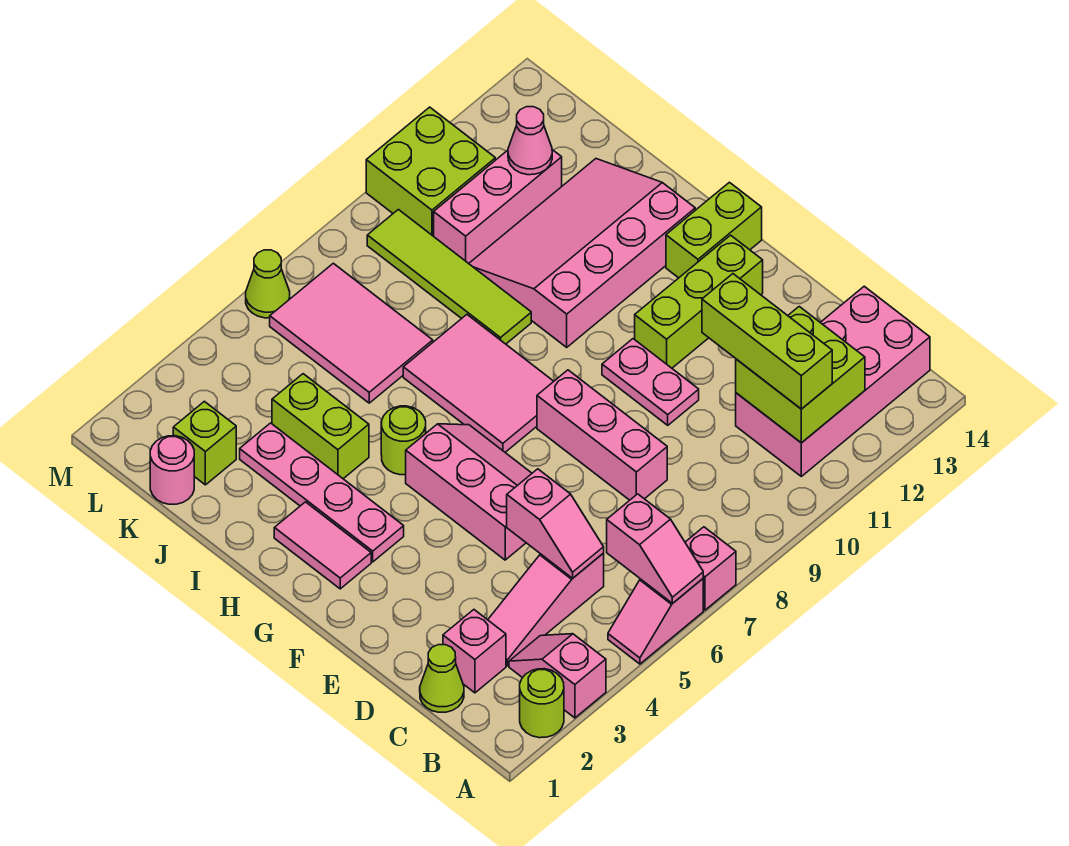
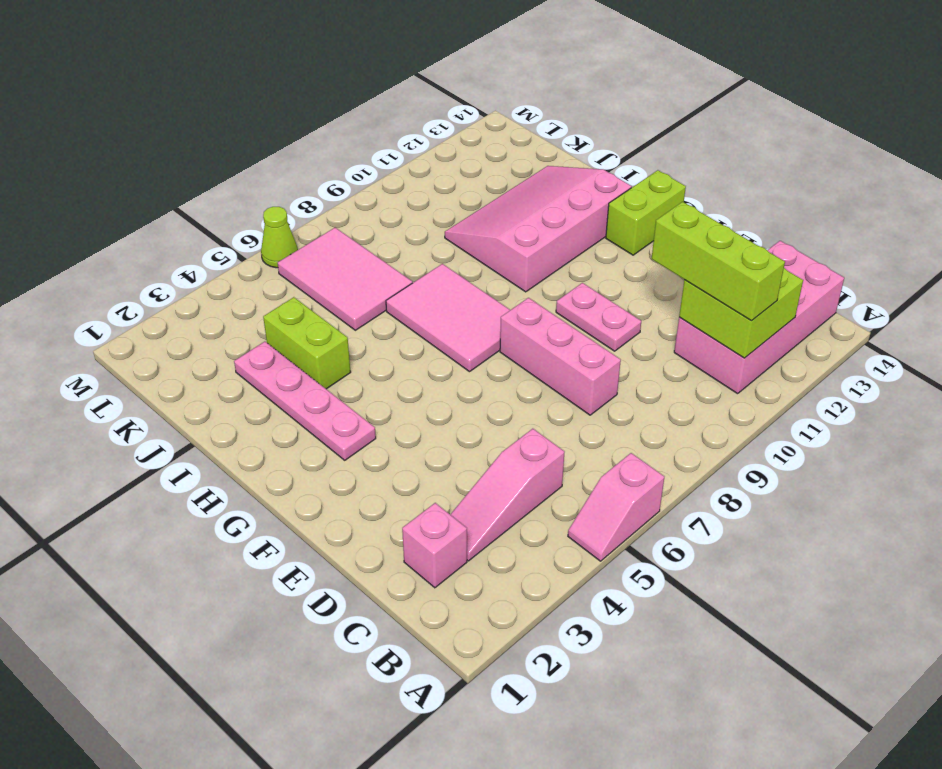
none -> lime 1x1 round brick [520,669,564,738]
none -> pink 1x2 slope [509,634,606,718]
none -> pink 1x1 brick [685,527,736,610]
none -> lime 1x1 cone [420,645,464,712]

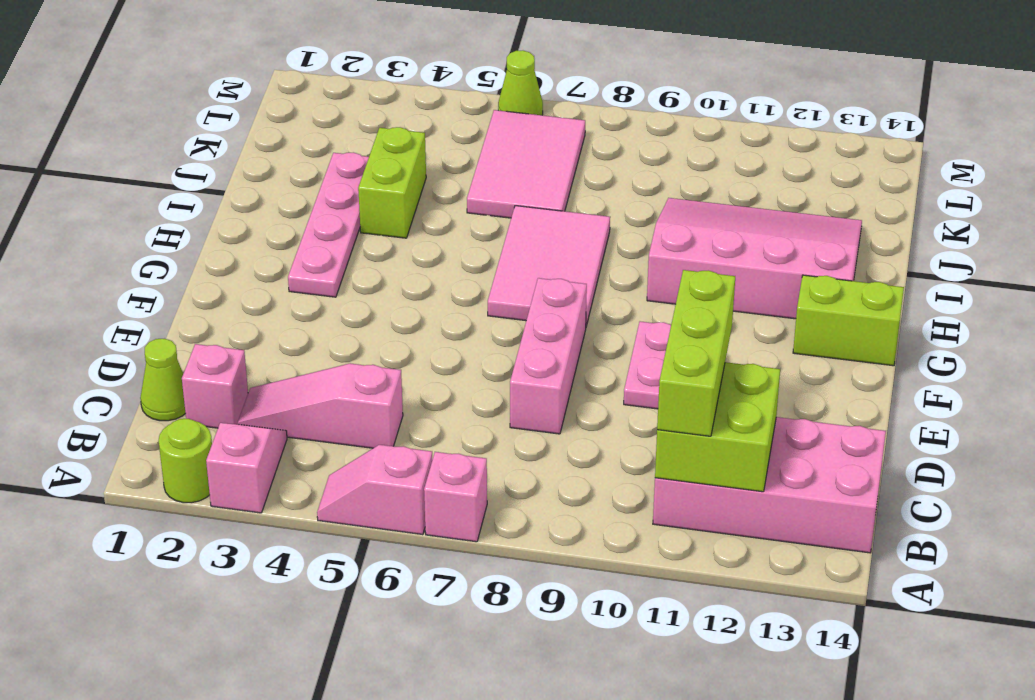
none -> pink 2x3 slope [406,424,532,560]
none -> lime 1x3 brick [635,235,763,368]
none -> pink 1x2 tile [274,502,371,589]
none -> lime 1x1 round brick [381,406,426,475]

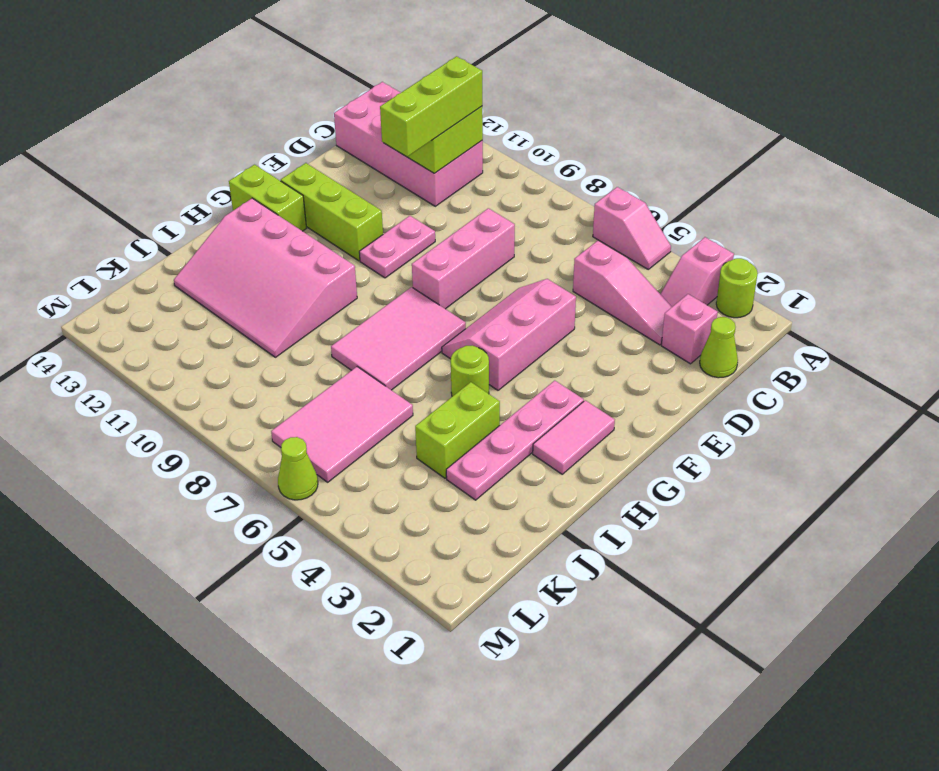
none -> pink 1x1 brick [685,527,736,610]
none -> lime 1x4 tile [367,210,531,344]
none -> pink 1x1 round brick [150,436,194,504]
none -> lime 1x1 brick [173,401,236,485]

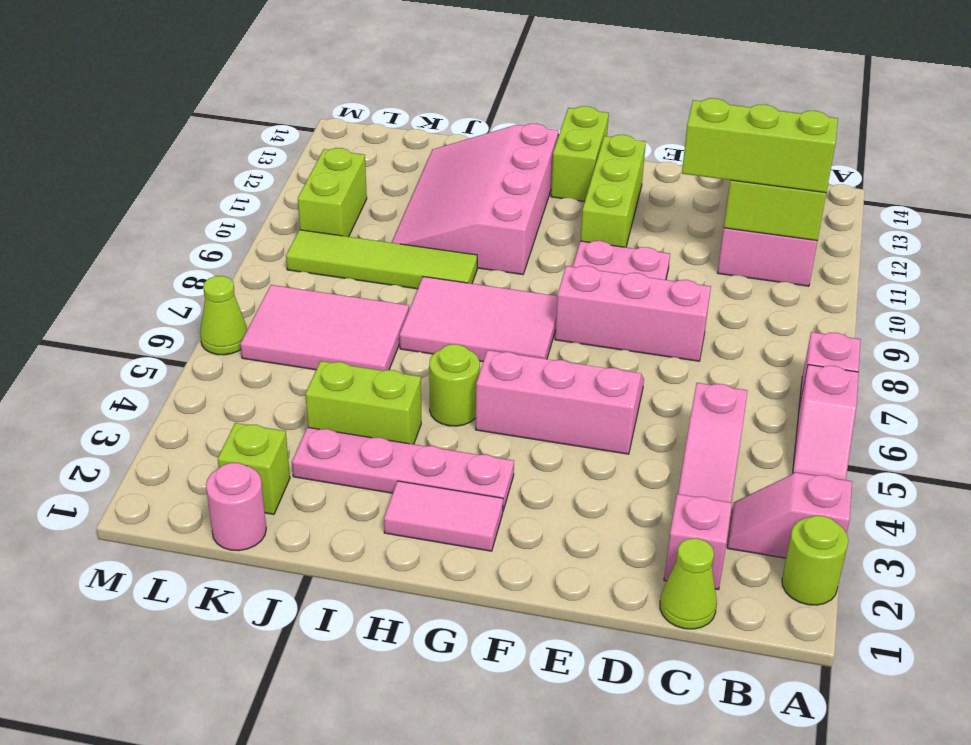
lime 1x2 brick [298,148,367,237] -> lime 2x2 brick [366,107,495,236]
none -> pink 1x3 brick [434,150,562,263]
none -> pink 1x2 slope [607,494,703,603]
none -> pink 1x2 slope [507,469,604,578]
none -> pink 1x1 cone [508,107,552,175]

